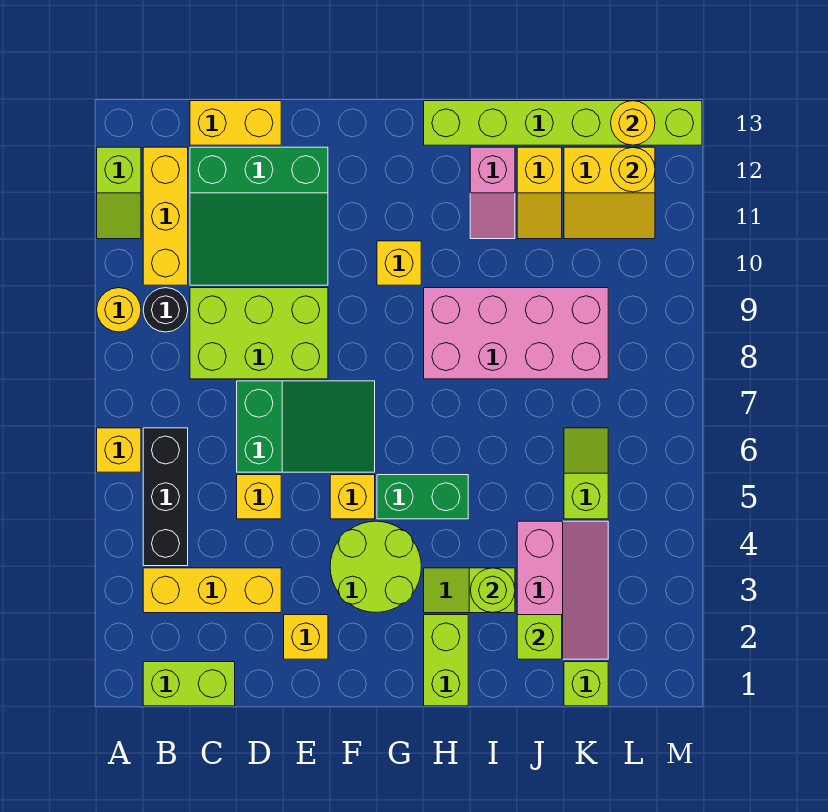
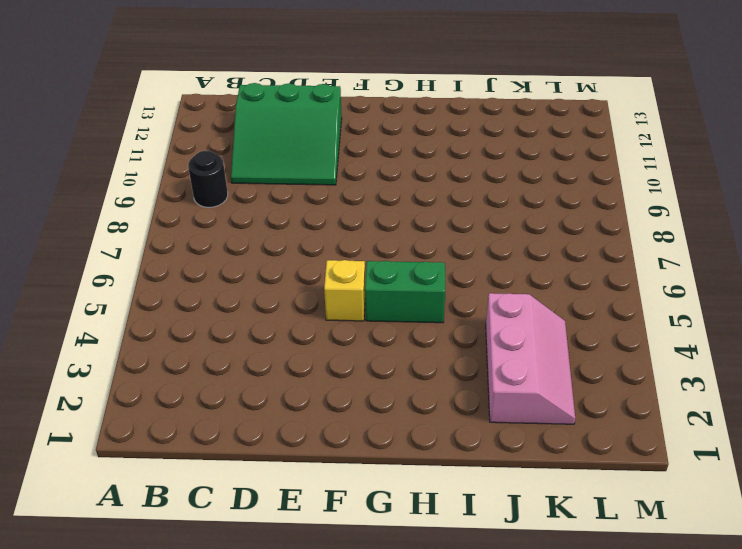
none -> yellow 1x1 brick [97,428,141,472]
none -> yellow 1x1 round brick [97,288,141,332]
none -> lime 1x2 slope [97,147,141,239]
none -> lime 1x2 brick [143,662,235,706]

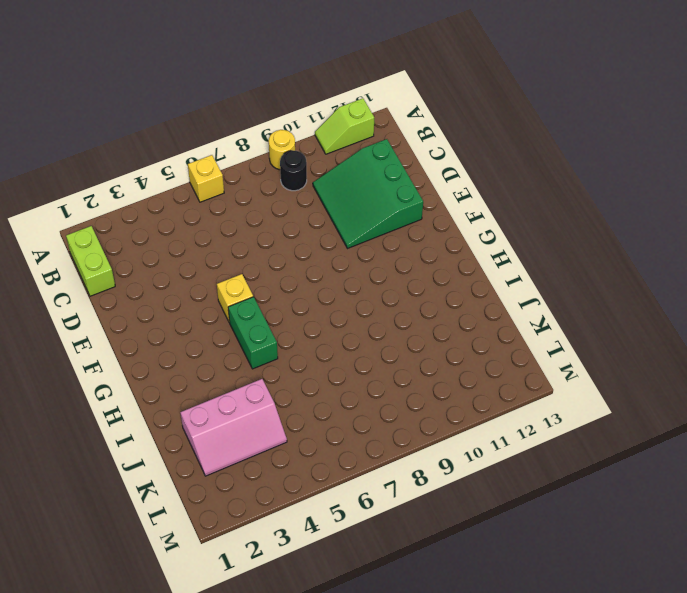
none -> yellow 1x3 brick [143,568,281,613]
none -> black 1x3 brick [143,428,188,566]
none -> yellow 1x3 brick [143,147,188,285]
none -> lime 2x3 brick [190,288,328,379]

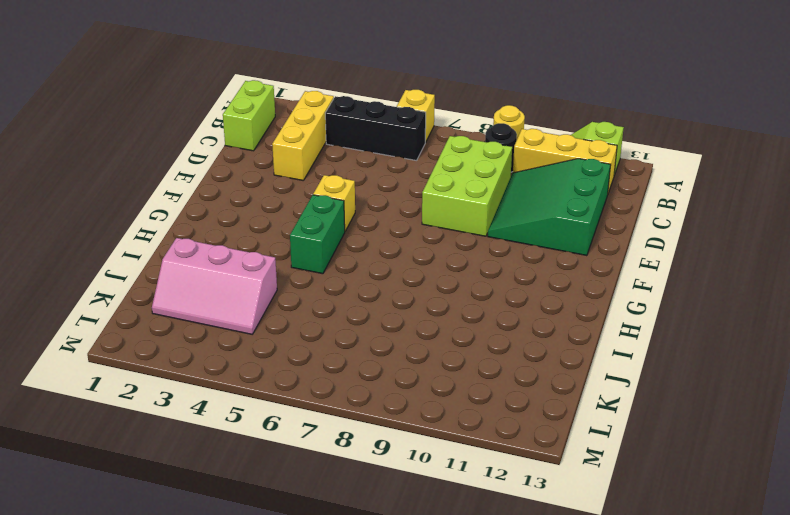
none -> yellow 1x2 brick [190,101,281,145]
none -> yellow 1x1 brick [237,475,281,519]
none -> green 2x3 slope [237,381,375,472]
none -> yellow 1x1 brick [284,615,328,659]

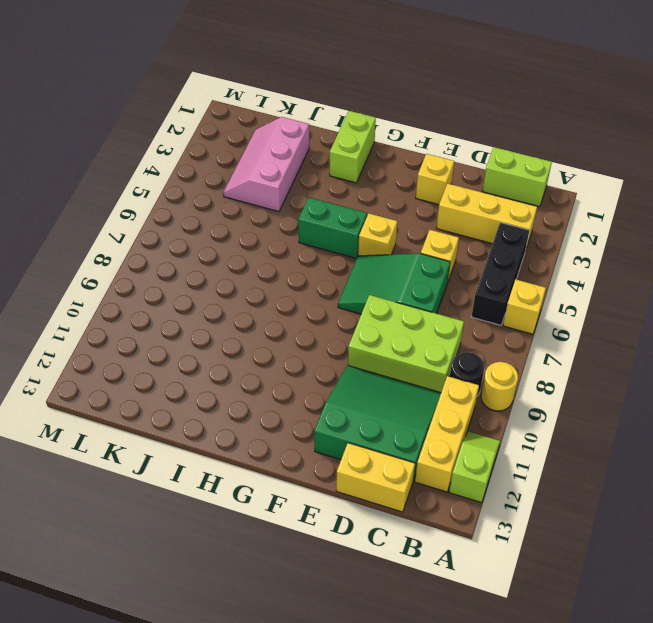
none -> lime 2x2 round brick [330,521,421,612]
none -> yellow 1x1 brick [377,241,421,285]
none -> lime 1x2 slope [424,568,515,613]
none -> pink 2x4 brick [424,288,608,379]

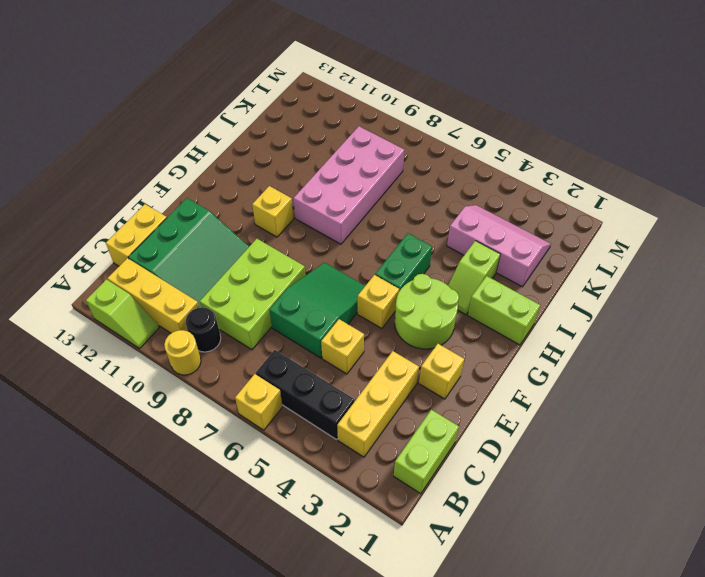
none -> lime 1x6 brick [424,101,702,145]
none -> pink 1x2 slope [470,147,515,239]
none -> yellow 1x2 slope [517,147,562,239]
none -> lime 1x1 brick [564,662,608,706]

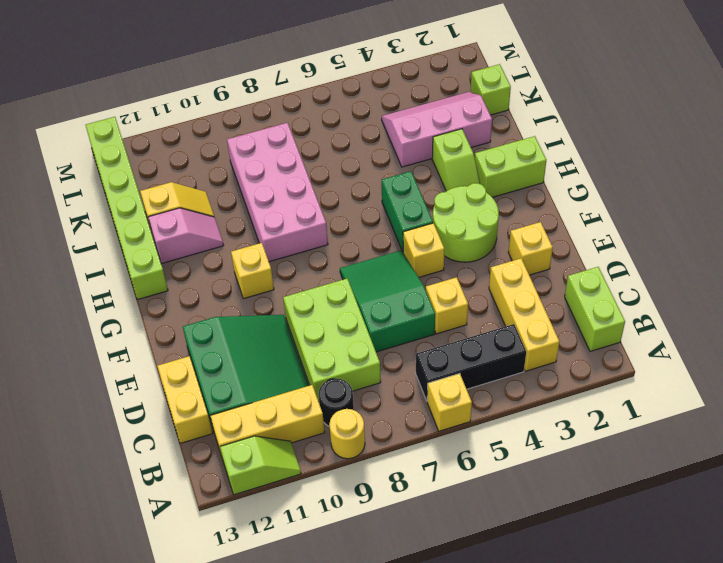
none -> lime 1x2 slope [564,428,608,519]
none -> yellow 2x2 slope [564,147,655,239]
none -> lime 1x1 round brick [470,568,515,613]
none -> lime 1x1 brick [517,615,562,659]

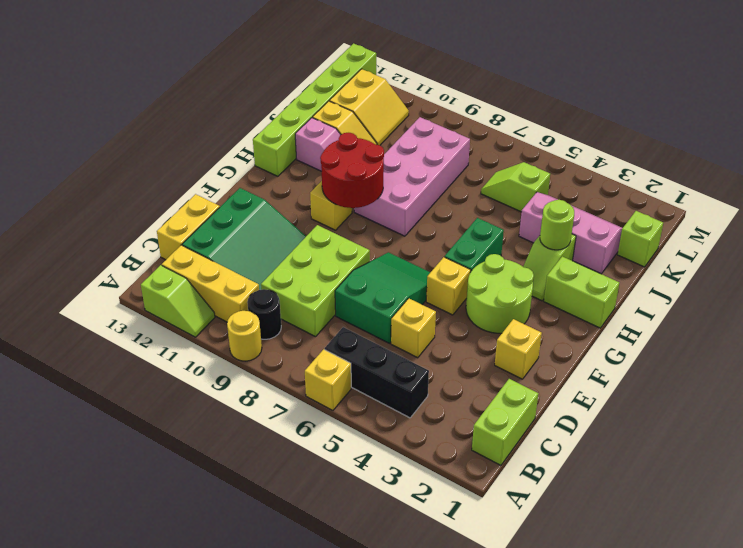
red 2x2 round brick [320,133,384,208] -> none
none -> yellow 1x3 brick [143,568,281,613]
none -> lime 1x1 brick [517,615,562,659]
none -> yellow 1x1 round brick [611,147,655,192]
none -> yellow 1x1 round brick [611,101,655,145]

